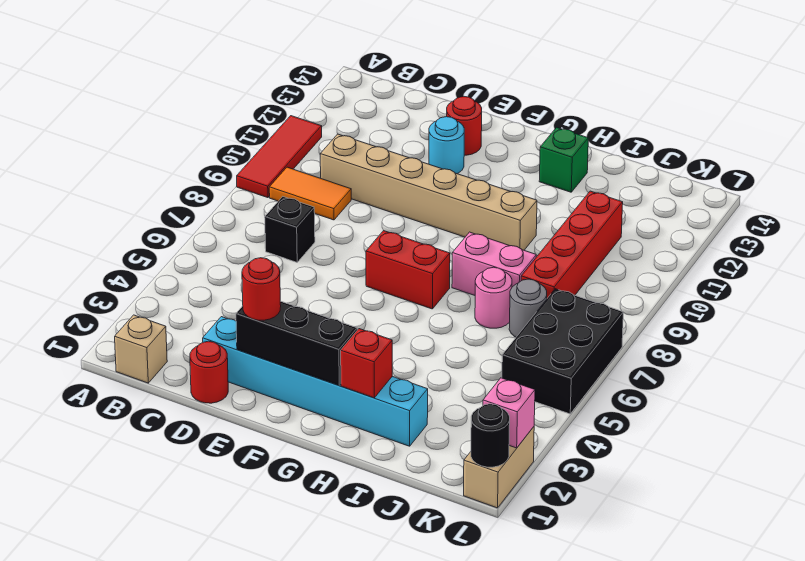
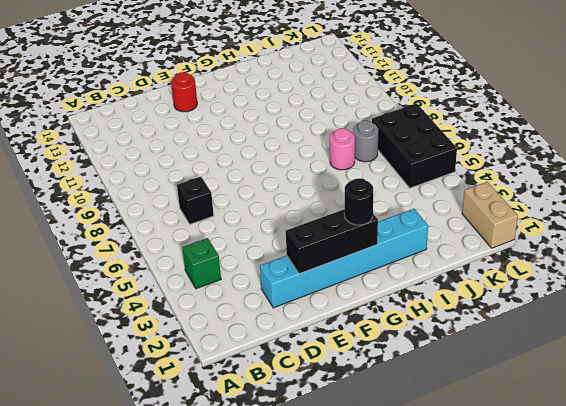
green 1x1 brick [182,238,221,289] -> green 1x1 brick moved to [539,127,588,192]
black 1x1 round brick [344,178,373,225] -> black 1x1 round brick moved to [471,404,510,467]
none -> red 1x3 tile [237,116,322,198]
none -> tan 1x1 brick [115,315,167,383]
none -> orange 1x2 tile [269,167,351,220]

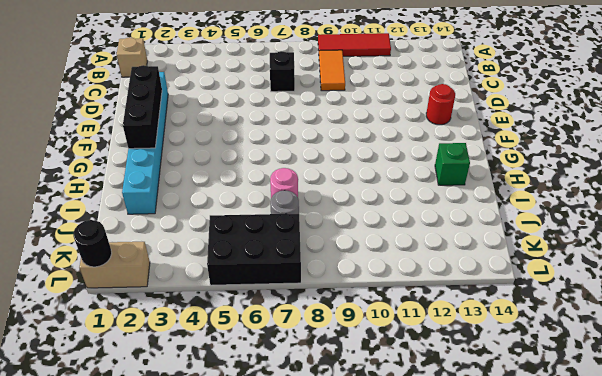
none -> tan 1x6 brick [320,134,537,250]
none -> red 1x1 round brick [190,341,228,403]
none -> cyan 1x1 round brick [429,117,464,174]

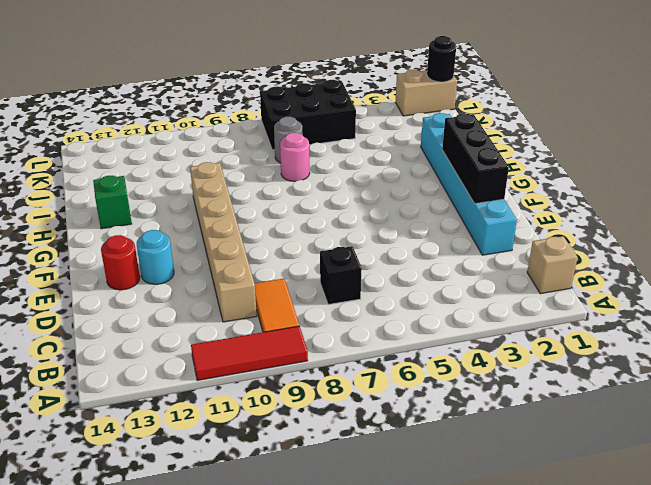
none -> red 1x1 round brick [190,341,228,403]
none -> red 1x2 brick [366,231,450,309]
none -> pink 1x2 brick [452,232,536,295]

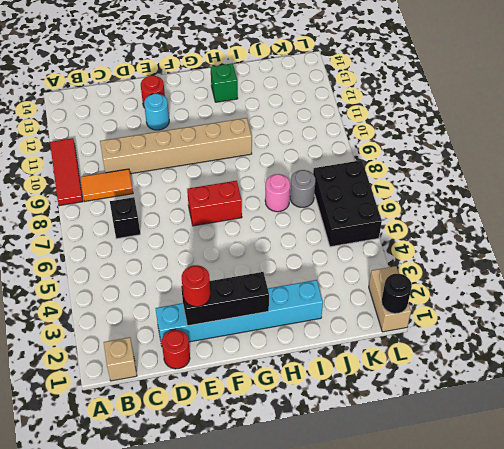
none -> pink 1x2 brick [452,232,536,295]
none -> red 1x4 brick [521,191,623,298]
none -> red 1x1 brick [341,329,392,398]

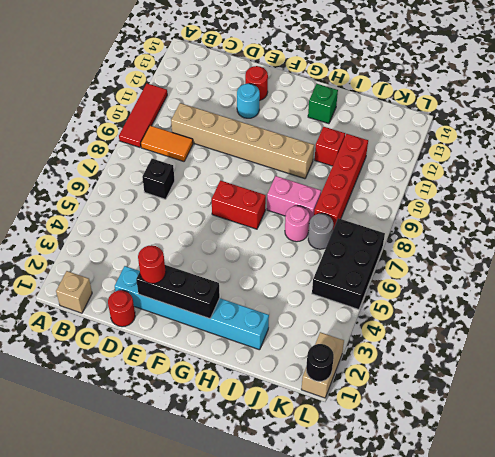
red 1x1 brick [315,127,345,166] -> red 1x1 brick moved to [341,329,392,398]
none -> pink 1x1 brick [483,378,535,448]

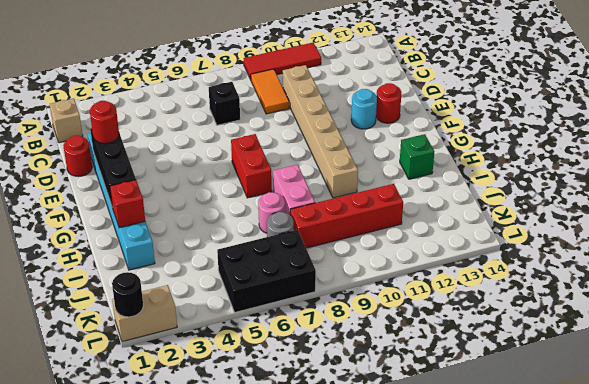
none -> pink 1x1 brick [483,378,535,448]

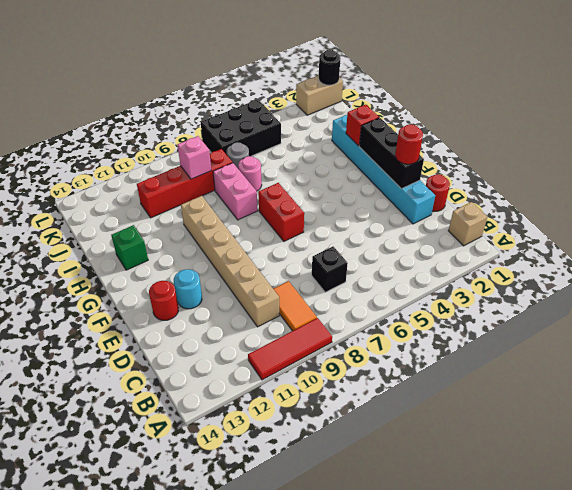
pink 1x1 brick [178,136,211,179] -> pink 1x1 brick moved to [483,378,535,448]

